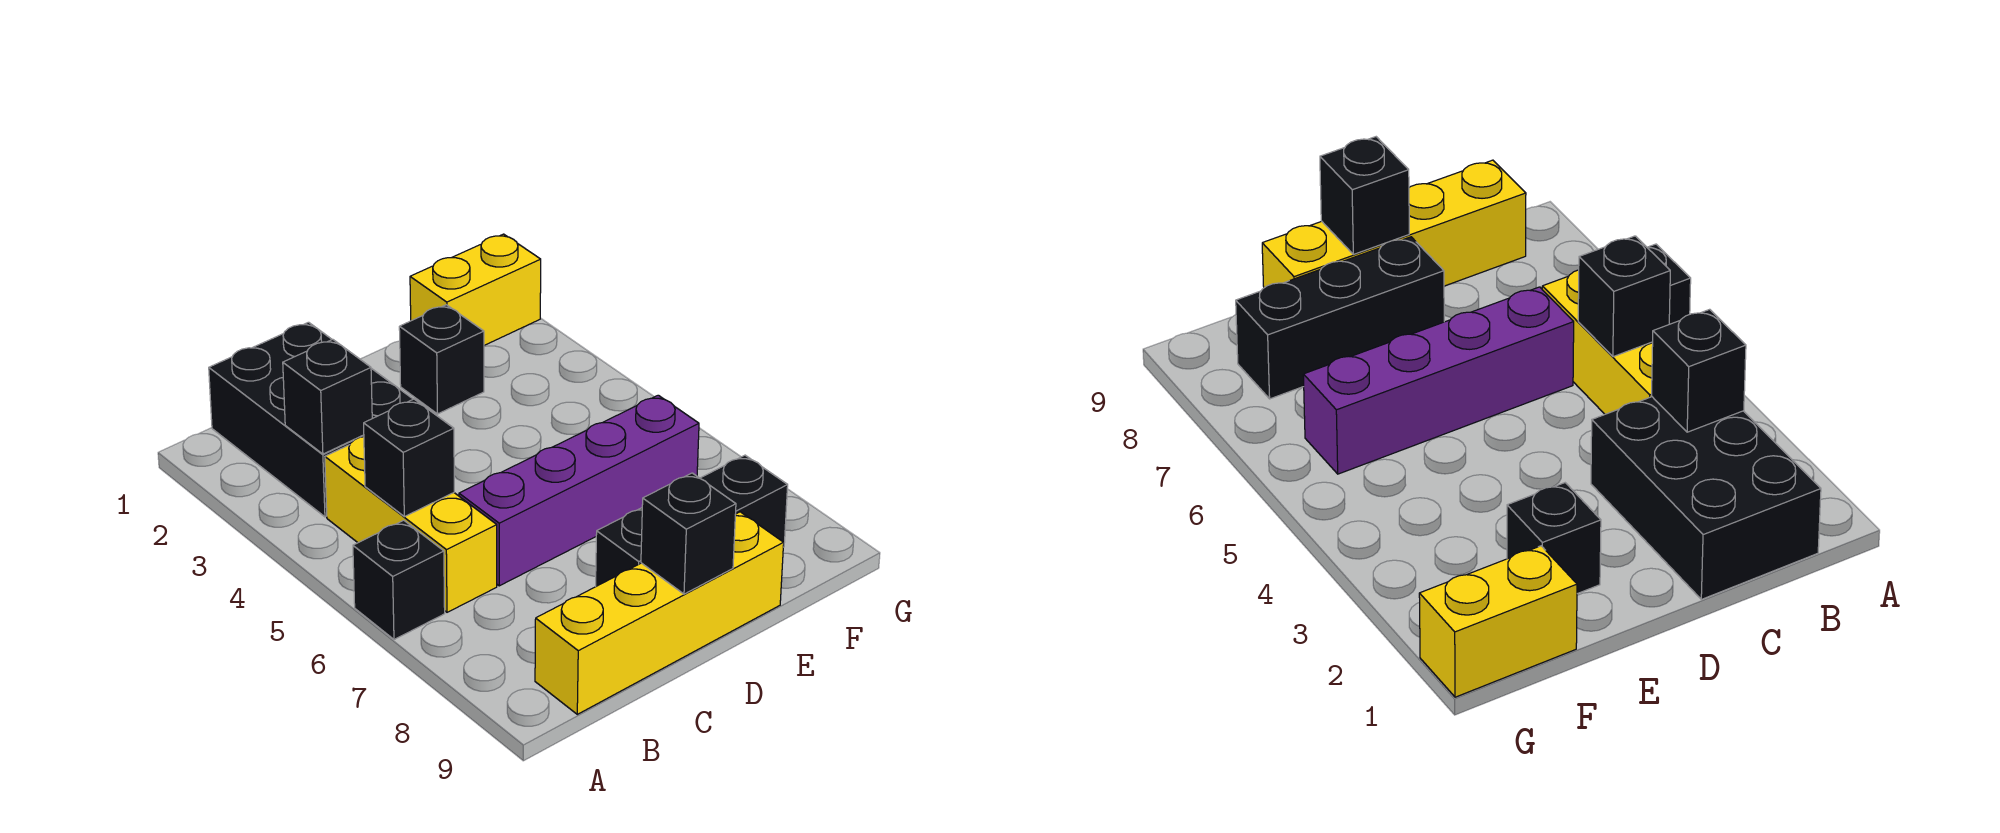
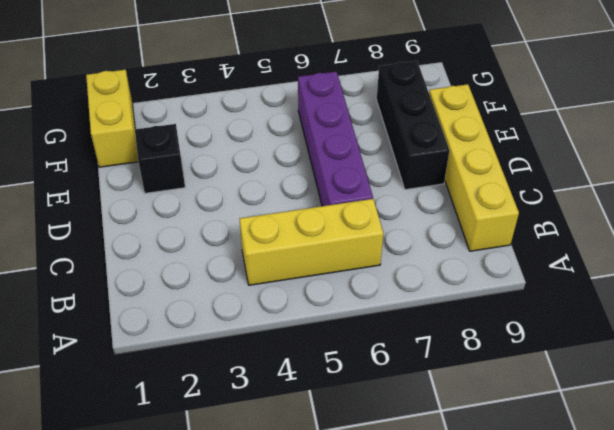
none -> black 1x1 brick [353,520,445,640]
none -> black 2x3 brick [209,322,413,517]

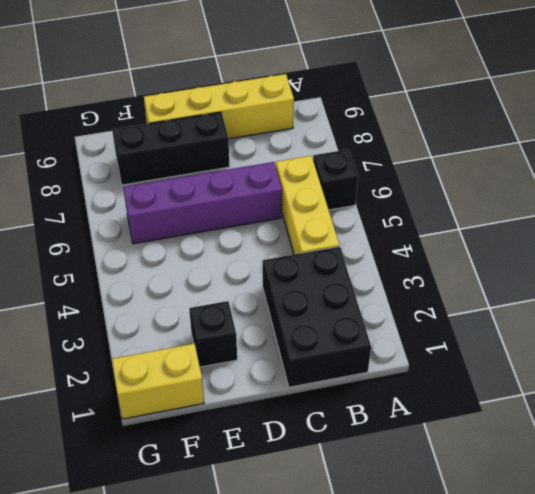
none -> black 1x1 brick [283,339,372,454]
none -> black 1x1 brick [364,399,454,517]

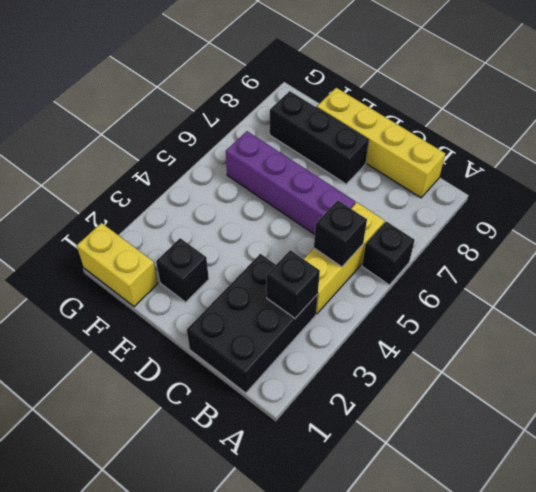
none -> black 1x1 brick [641,473,736,594]

